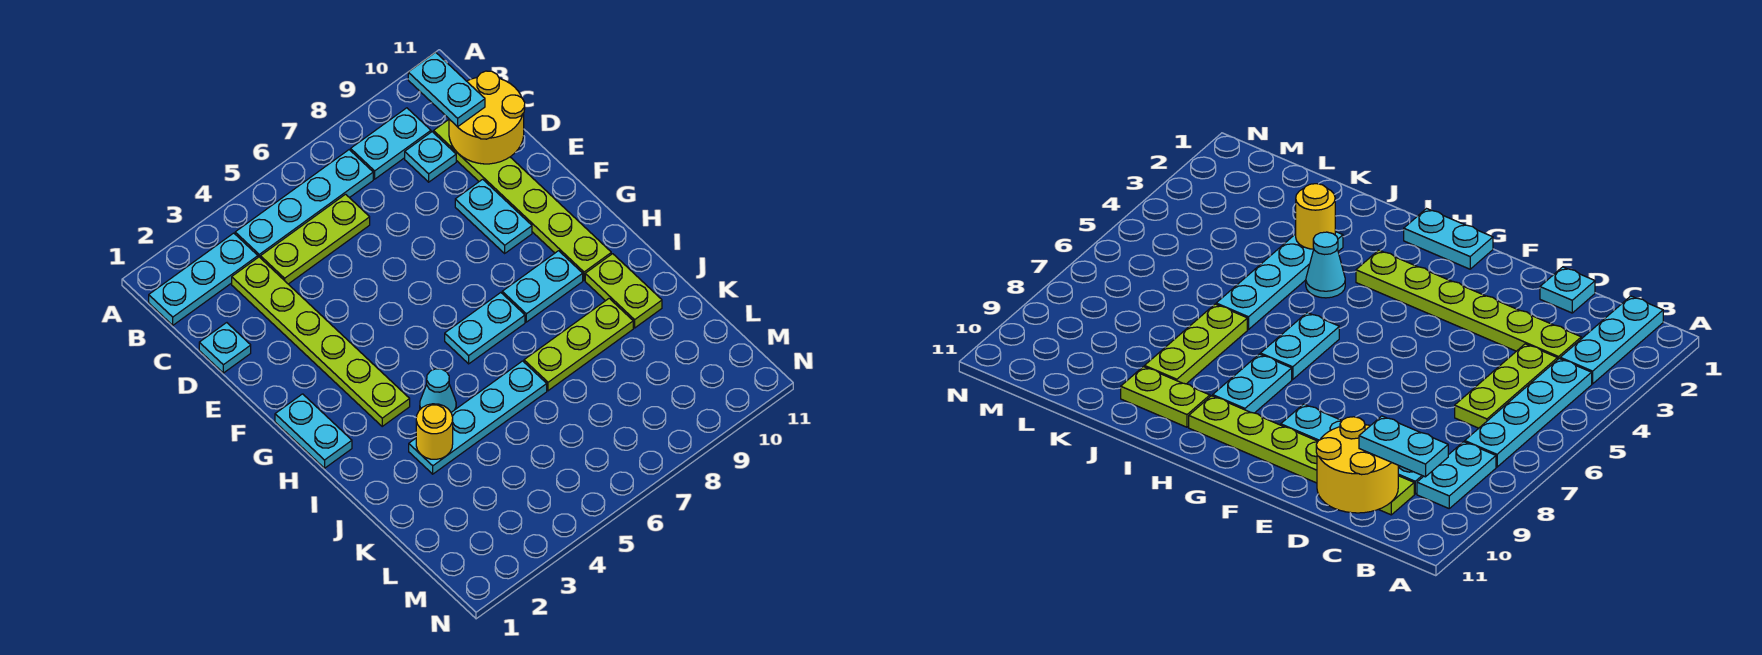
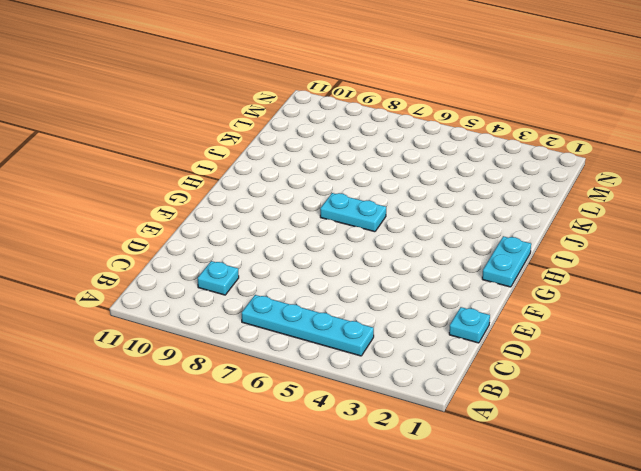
none -> cyan 1x3 plate [149,233,258,325]
none -> cyan 1x2 plate [351,108,431,179]
none -> lime 1x6 plate [232,257,410,426]

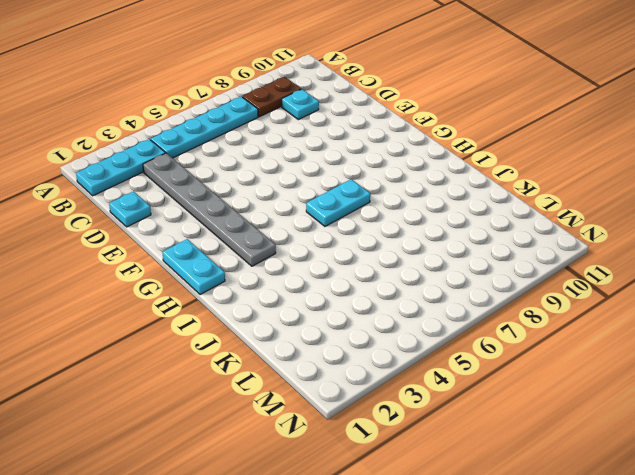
brown 1x2 plate [243,77,301,117] -> cyan 1x2 plate [351,108,431,179]
grey 1x6 plate [143,153,276,266] -> lime 1x6 plate [232,257,410,426]
none -> lime 1x3 plate [260,194,370,284]
none -> lime 1x6 plate [434,120,611,280]
none -> cyan 1x2 plate [455,179,532,253]

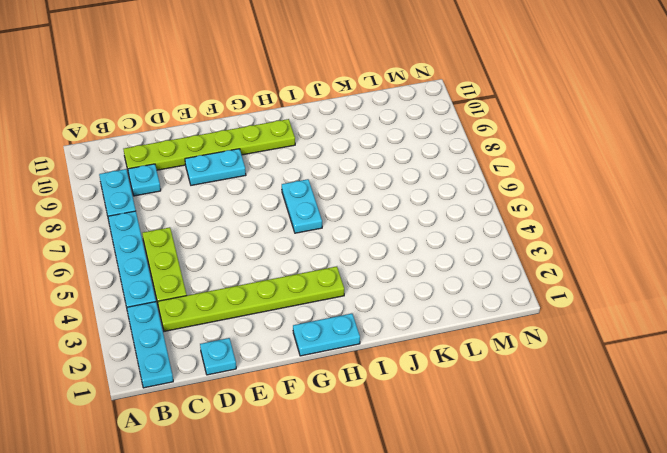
none -> cyan 1x2 plate [502,251,583,322]
none -> cyan 1x1 cone [420,369,456,412]
none -> lime 1x2 plate [585,254,662,328]

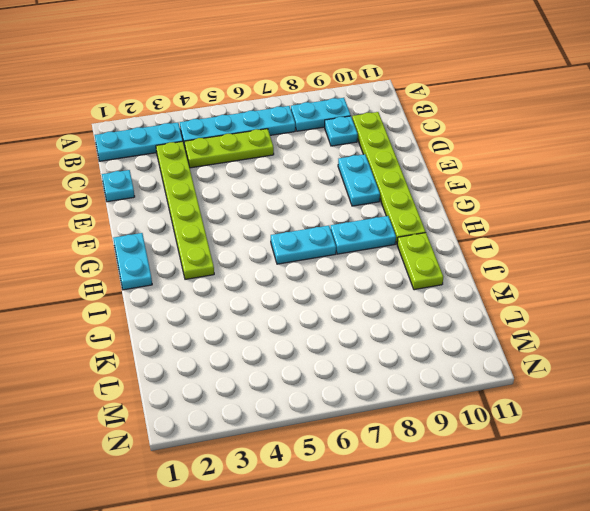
none -> cyan 1x1 cone [420,369,456,412]
none -> cyan 1x4 plate [409,361,547,474]
none -> lime 1x3 plate [524,298,633,391]

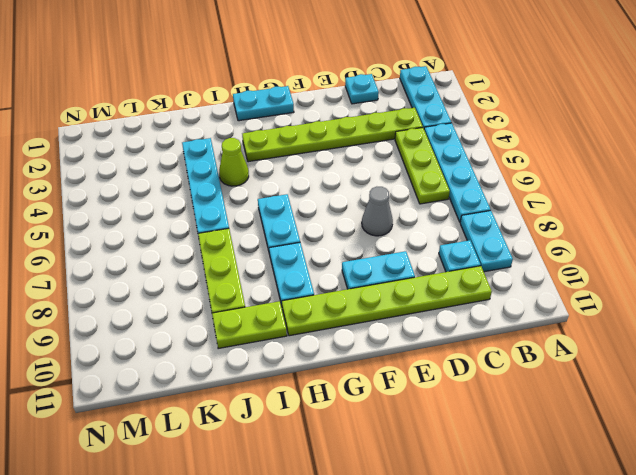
grey 1x1 cone [362,187,393,236] -> none
lime 1x1 cone [219,138,249,186] -> cyan 1x1 cone [420,369,456,412]
none -> yellow 2x2 round brick [449,71,525,164]
none -> yellow 1x1 round brick [416,404,453,459]
none -> cyan 1x2 plate [408,52,485,127]

